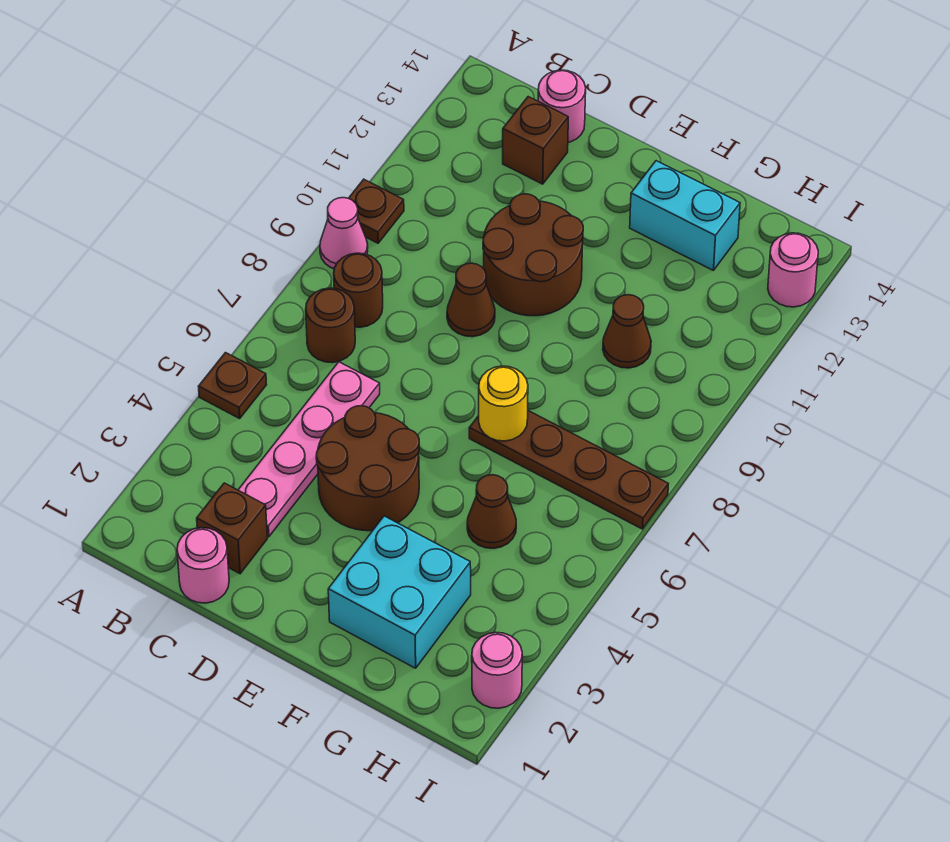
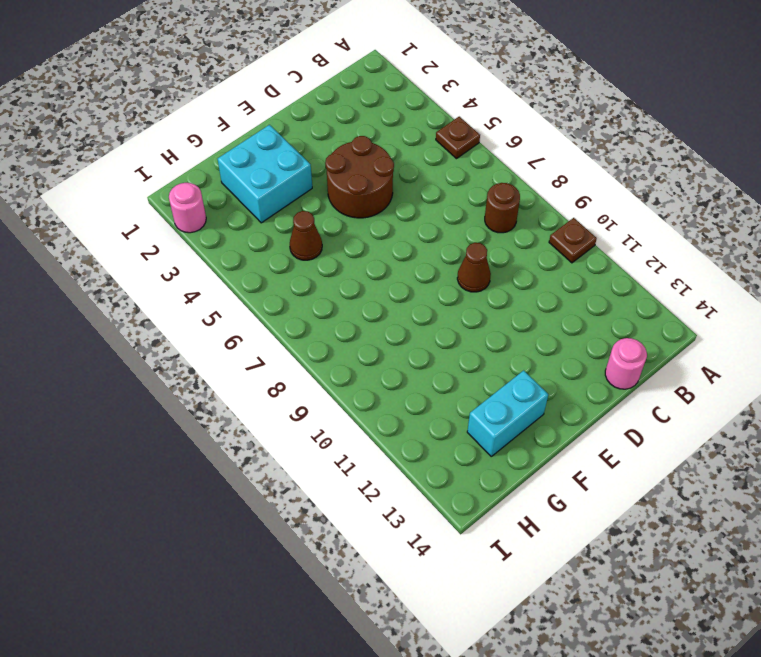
none -> pink 1x1 cone [320,198,368,269]
none -> brown 1x1 round brick [306,288,355,363]
none -> pink 1x1 round brick [177,528,229,603]

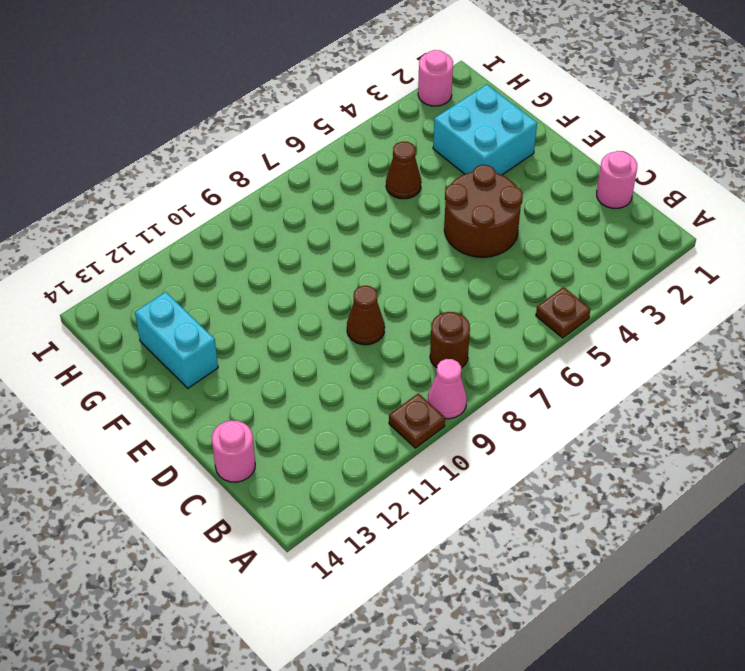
none -> brown 1x1 round brick [306,288,355,363]
none -> brown 1x1 brick [197,483,267,574]
none -> pink 1x4 plate [238,362,380,537]

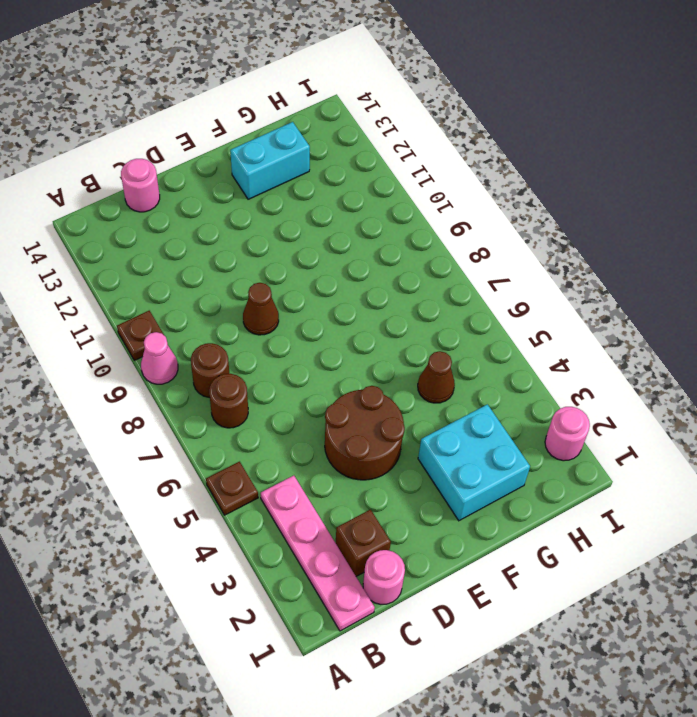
pink 1x4 plate [261,476,375,631] -> pink 1x4 plate moved to [238,362,380,537]
none -> brown 1x1 brick [503,97,568,184]
none -> brown 2x2 round brick [483,194,583,316]
none -> brown 1x4 plate [469,411,668,529]

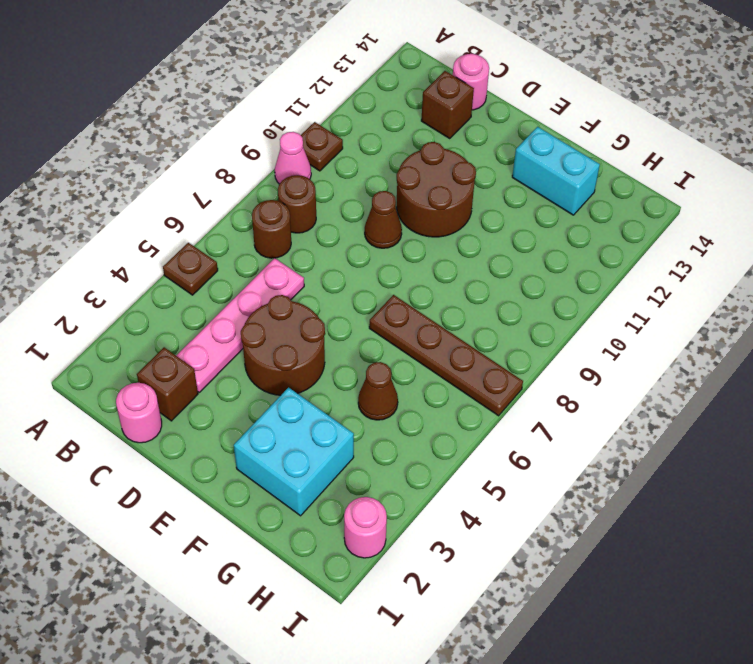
none -> brown 1x1 cone [603,295,651,368]
none -> pink 1x1 round brick [768,233,818,307]
none -> yellow 1x1 round brick [479,366,528,441]

